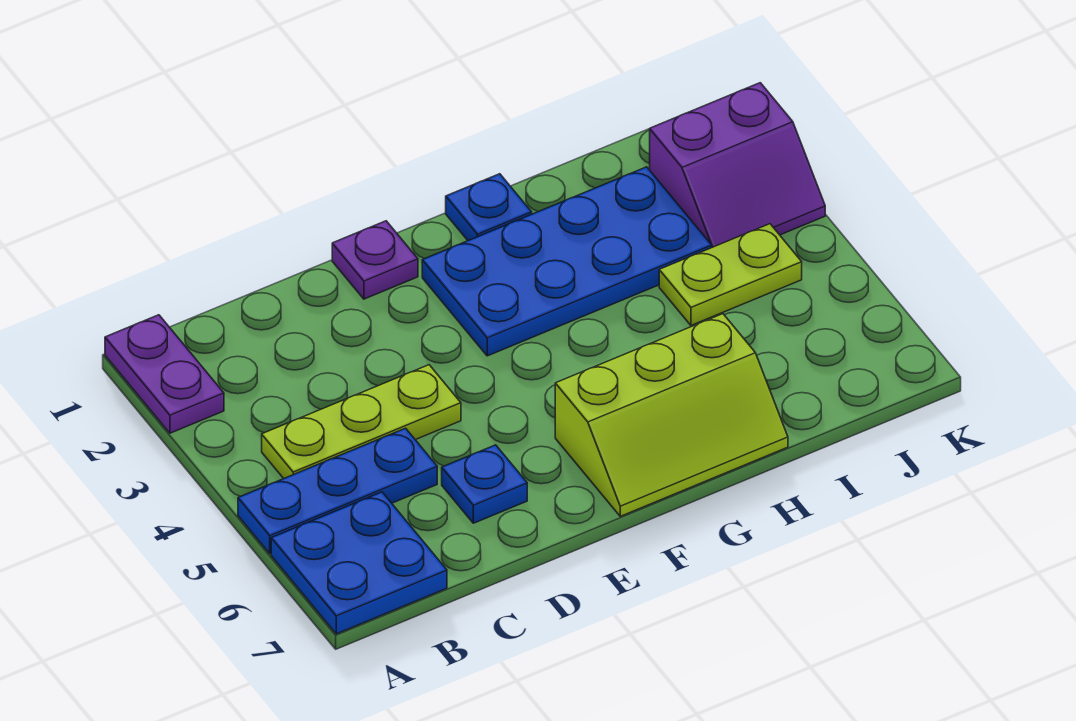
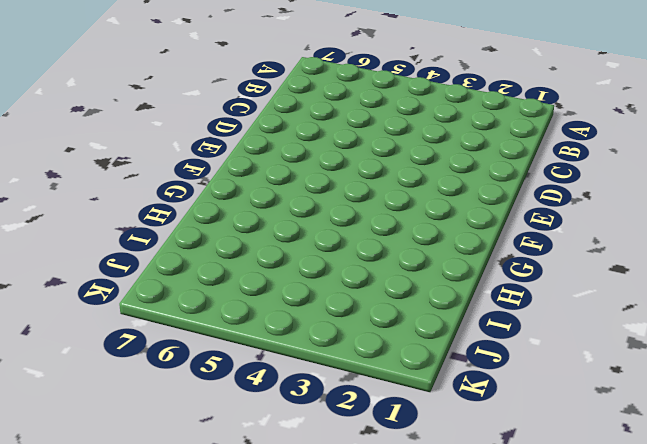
none -> purple 1x2 plate [105,315,224,433]
none -> blue 1x3 plate [238,428,437,554]

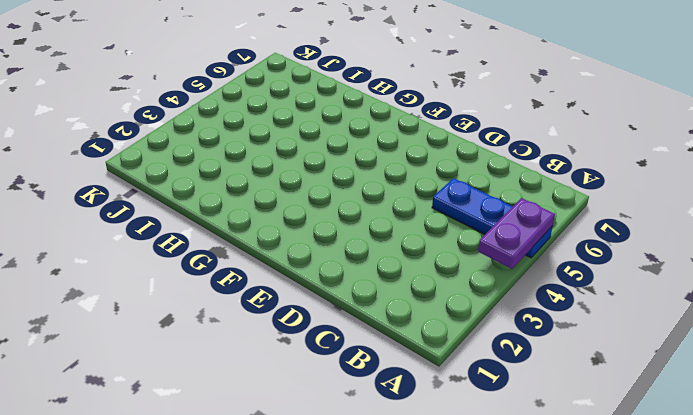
purple 1x2 plate [478,198,555,269] -> purple 1x2 plate moved to [105,315,224,433]
none -> blue 2x2 plate [271,492,447,634]
none -> lime 1x3 plate [262,365,461,479]

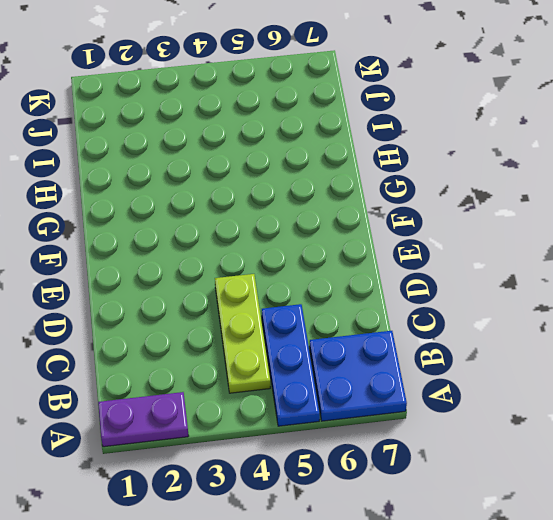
none -> blue 1x1 plate [442,445,527,523]
none -> purple 1x1 plate [332,221,418,299]

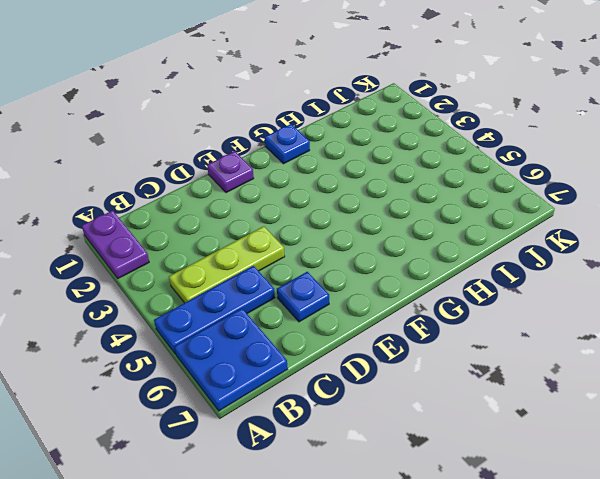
none -> blue 2x4 plate [422,167,712,356]
none -> lime 2x3 slope [555,314,788,516]

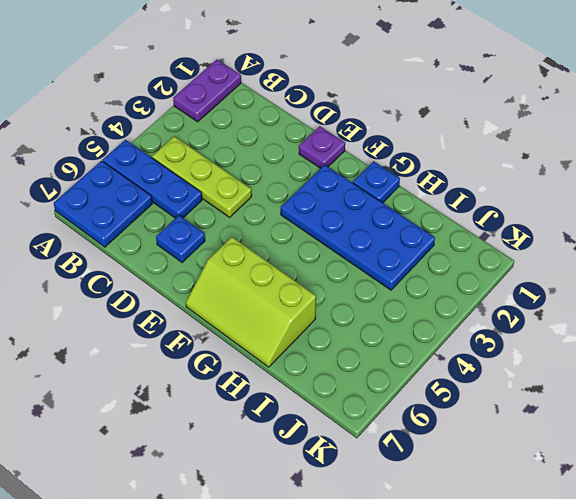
none -> lime 1x2 plate [659,224,802,325]
none -> purple 2x2 slope [650,83,825,247]

